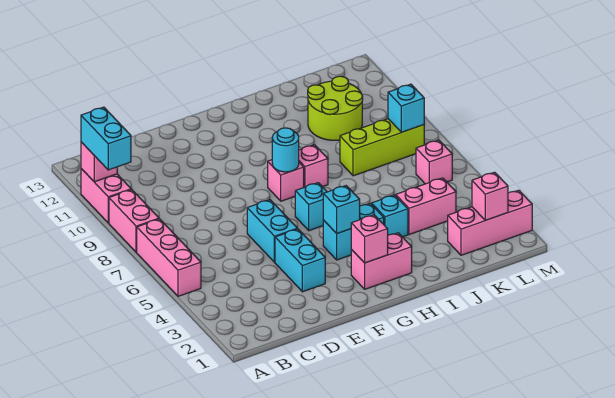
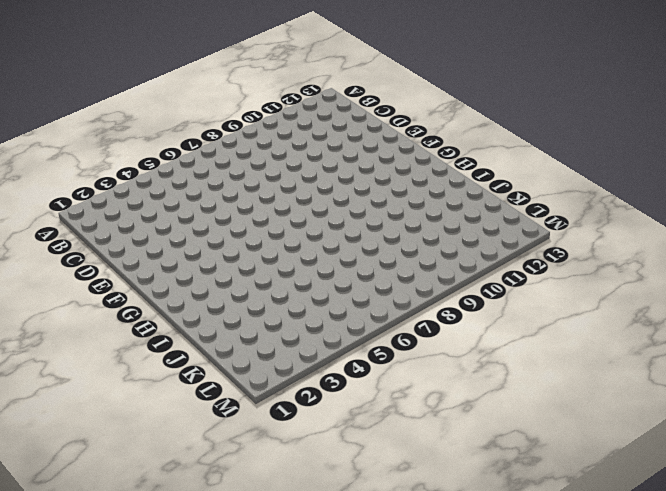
none -> pink 1x3 brick [137,219,201,296]
none -> pink 1x2 brick [109,189,159,252]
none -> pink 1x2 brick [81,169,131,223]

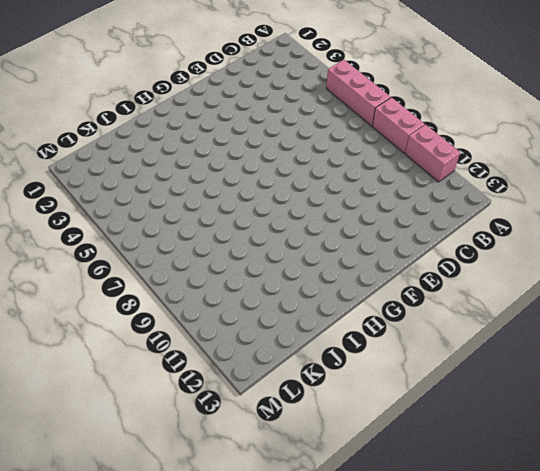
none -> cyan 1x2 brick [275,229,325,292]
none -> cyan 1x2 brick [247,200,297,262]
none -> pink 1x2 brick [351,233,412,289]

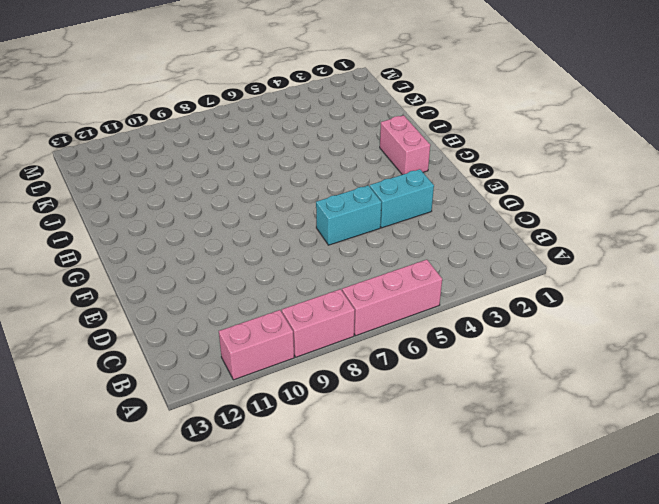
none -> cyan 1x2 brick [323,203,384,260]
none -> cyan 1x1 brick [295,183,327,231]
none -> pink 1x1 brick [268,160,304,201]

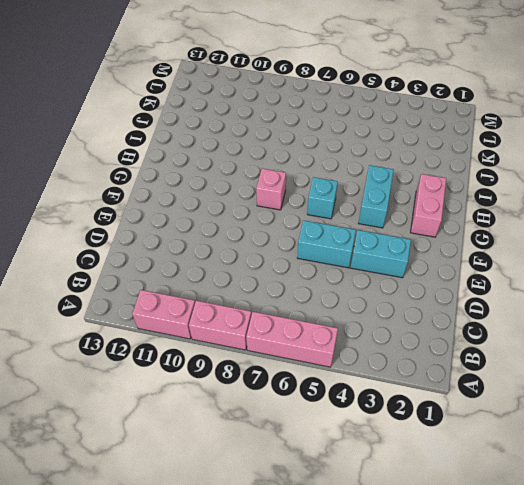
none -> pink 1x1 brick [299,145,328,187]
none -> cyan 1x1 brick [372,195,408,237]
none -> pink 1x2 brick [396,178,456,235]

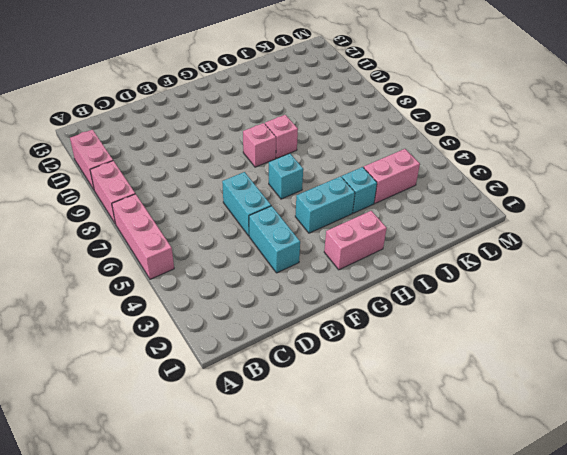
none -> lime 1x3 brick [340,119,424,176]
none -> lime 2x2 round brick [308,76,363,140]
none -> pink 1x3 brick [448,190,532,255]

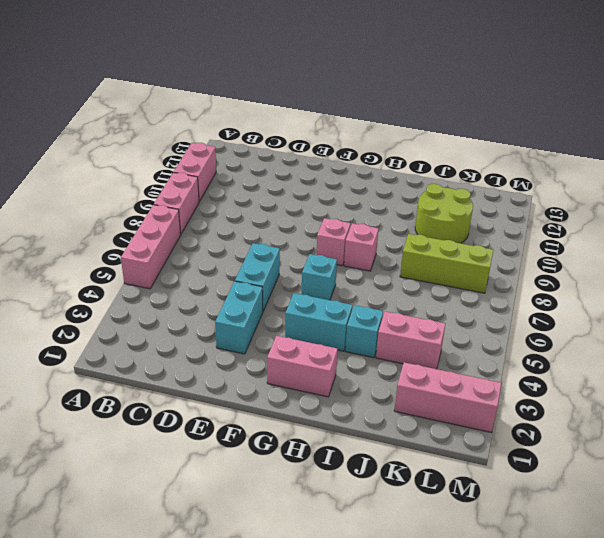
none -> pink 1x1 brick [416,140,452,184]
none -> pink 1x1 brick [81,142,117,182]
none -> pink 1x1 brick [351,215,388,263]

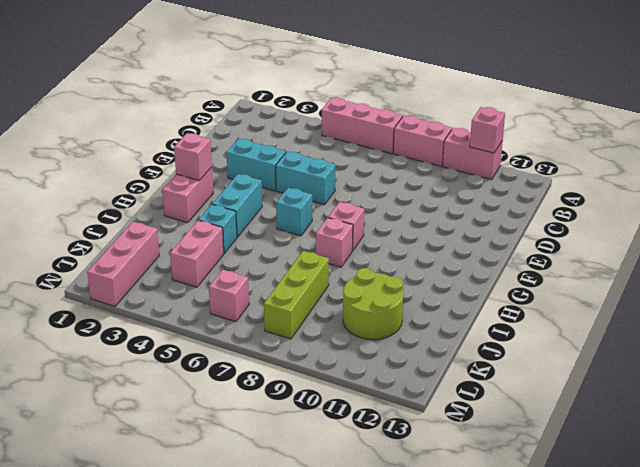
none -> cyan 1x1 brick [323,186,360,234]
none -> cyan 1x1 round brick [272,128,299,172]
none -> pink 1x1 brick [472,172,508,220]

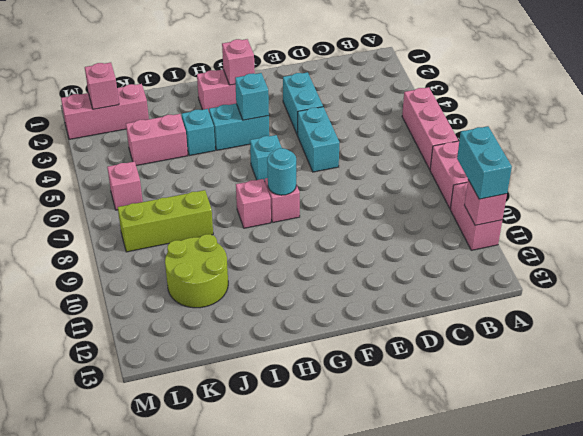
none -> cyan 1x1 brick [388,84,424,132]

